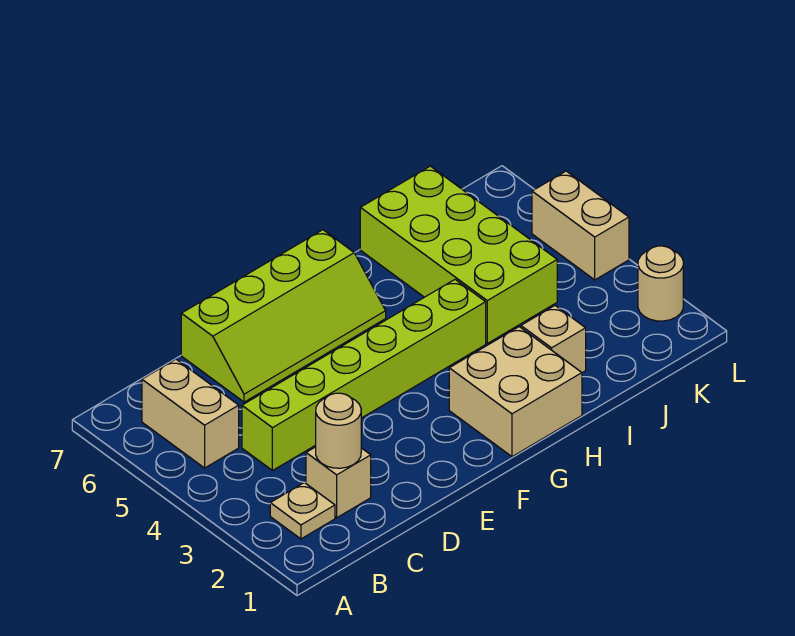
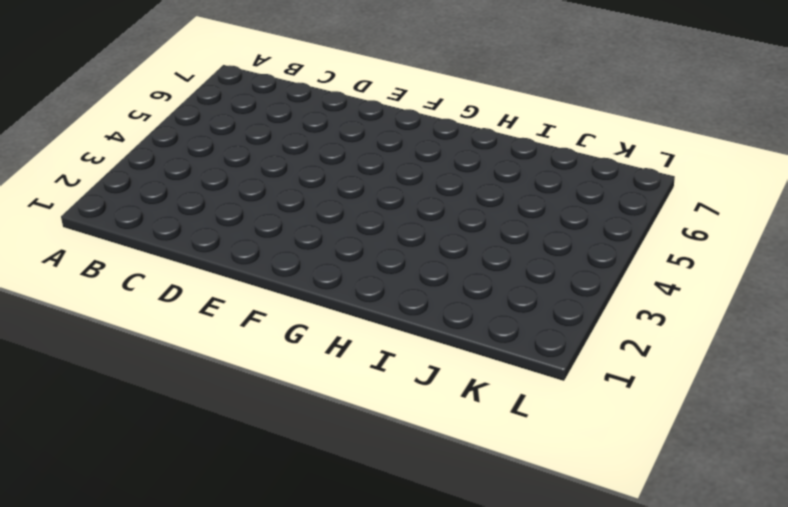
none -> tan 1x1 plate [270,483,335,539]
none -> tan 1x2 brick [142,359,239,468]

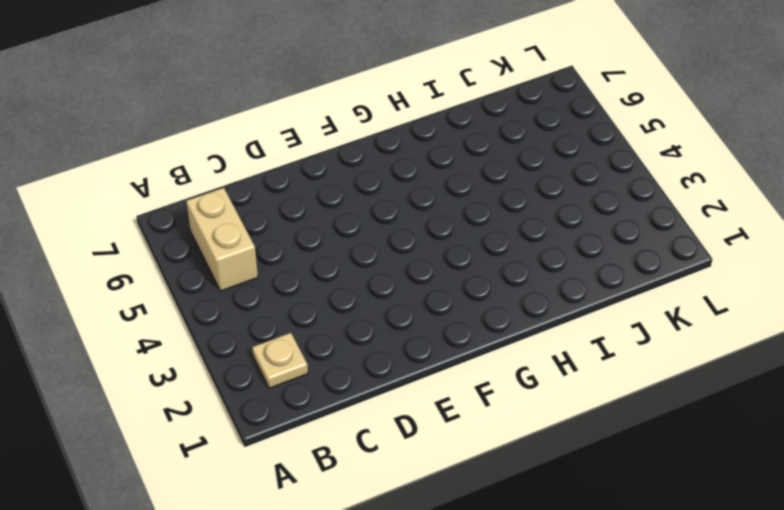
none -> tan 1x1 brick [306,447,371,518]
none -> lime 1x6 brick [242,280,486,471]

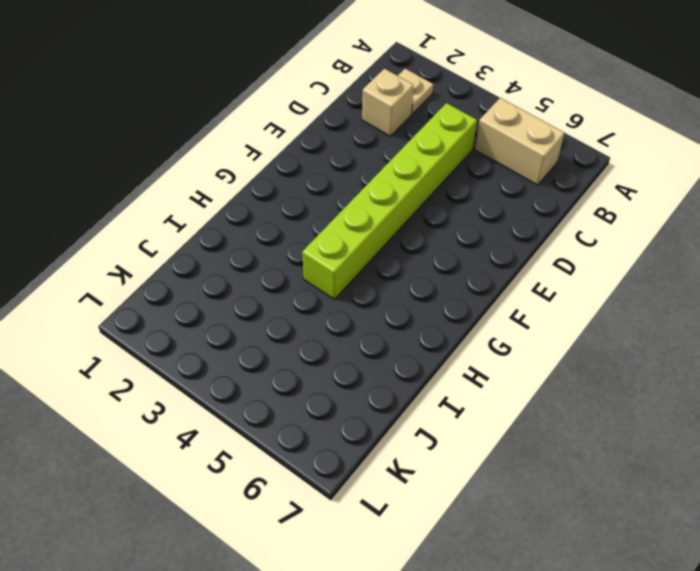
none -> lime 2x4 slope [181,230,386,402]
none -> tan 2x2 brick [449,327,582,457]

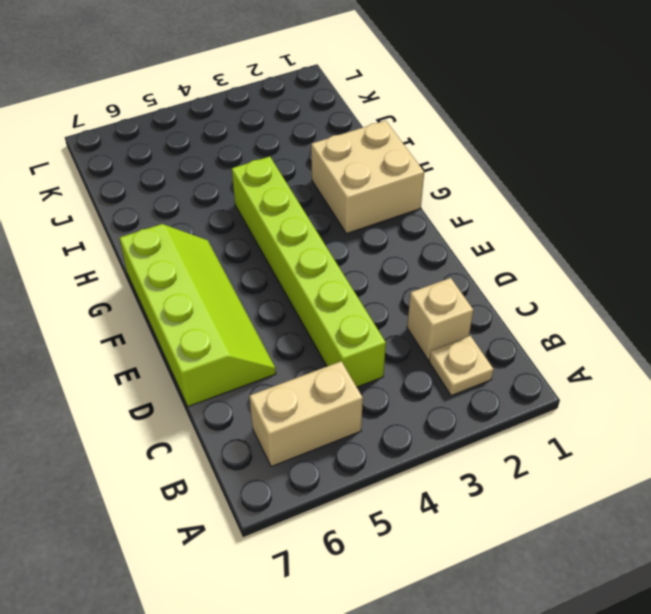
none -> tan 1x1 brick [521,306,586,373]
none -> lime 2x4 brick [360,166,557,343]

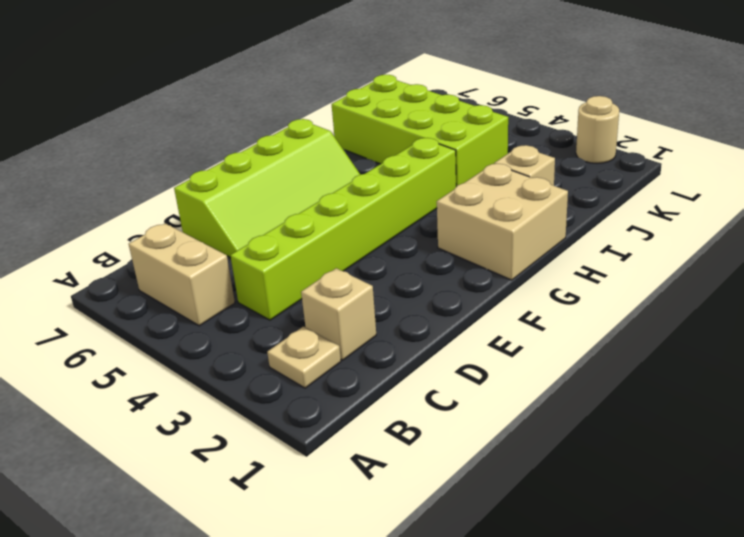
none -> tan 1x2 brick [532,171,629,280]
none -> tan 1x1 round brick [316,393,361,468]

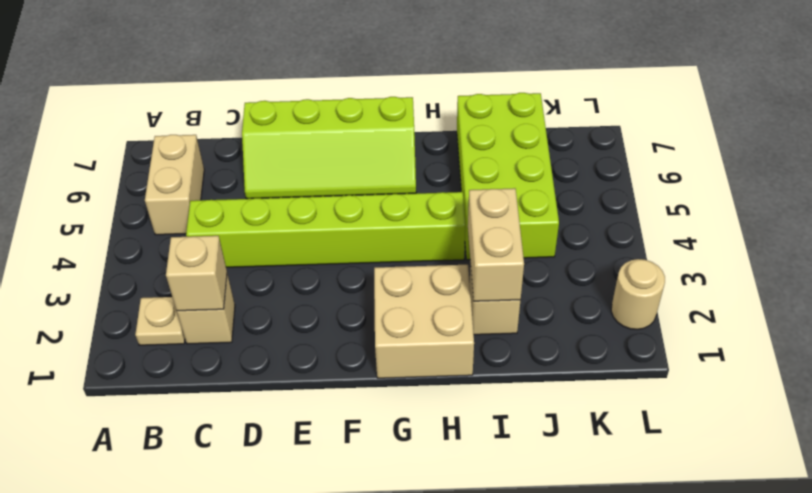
tan 1x1 brick [166,236,227,311] -> tan 1x1 round brick [316,393,361,468]
tan 1x2 brick [468,188,524,301] -> tan 1x2 brick moved to [532,171,629,280]

